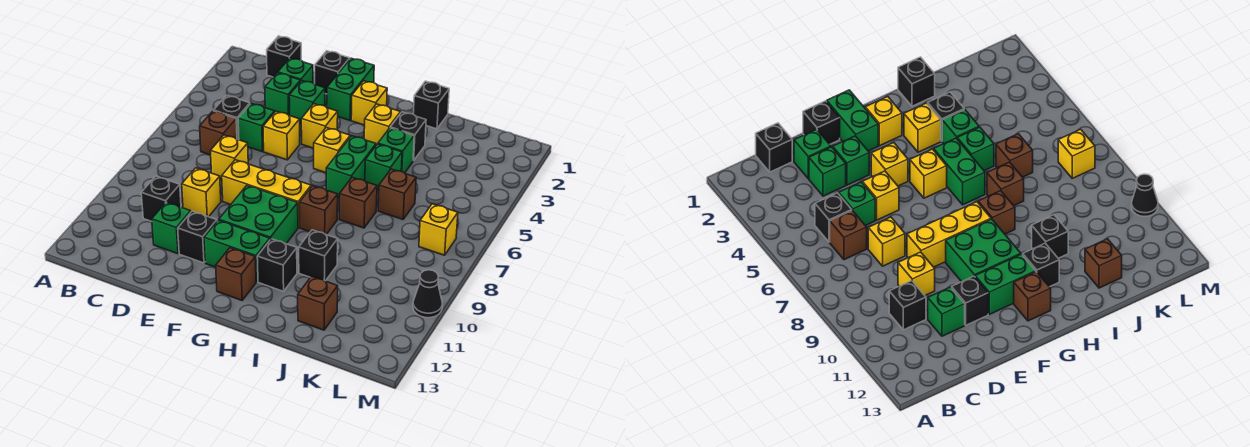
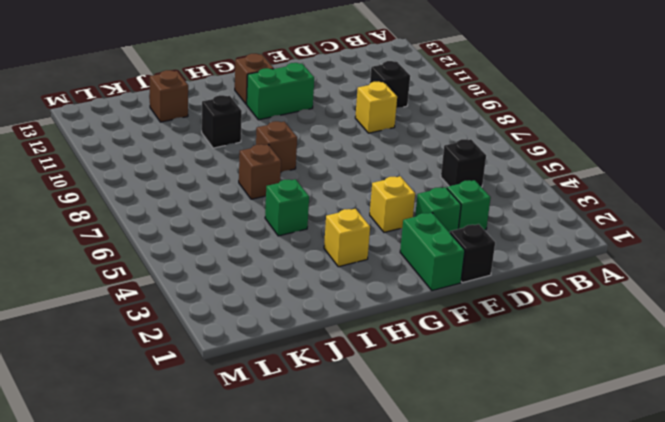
none -> black 1x1 brick [267,36,301,77]
none -> brown 1x1 brick [200,111,237,155]
none -> green 1x1 brick [278,58,313,83]
none -> green 1x1 brick [238,103,275,151]

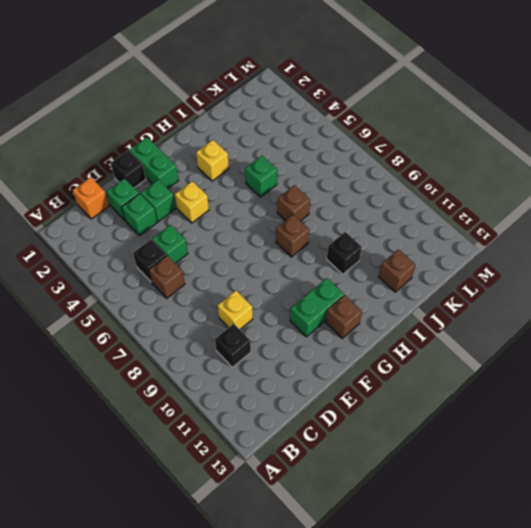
orange 1x1 brick [73,177,109,219] -> black 1x1 brick [267,36,301,77]
none -> yellow 1x1 brick [211,135,248,180]
none -> green 1x1 brick [152,202,191,254]
none -> yellow 1x1 brick [263,111,300,160]
none -> yellow 1x3 brick [222,160,311,228]

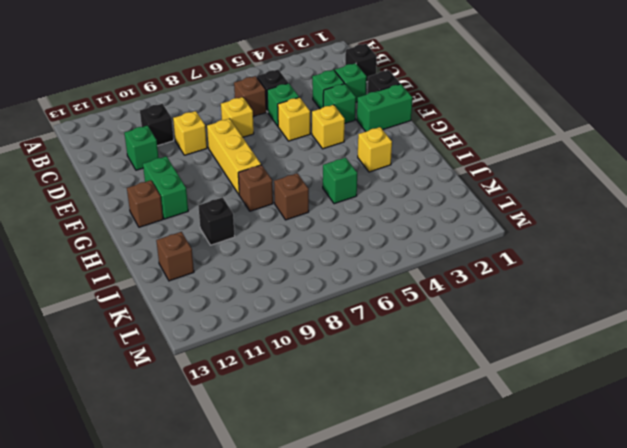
none -> black 1x1 brick [178,211,217,263]
none -> green 2x2 brick [219,185,298,244]
none -> yellow 1x1 brick [351,81,387,125]
none -> yellow 1x1 brick [314,128,350,173]

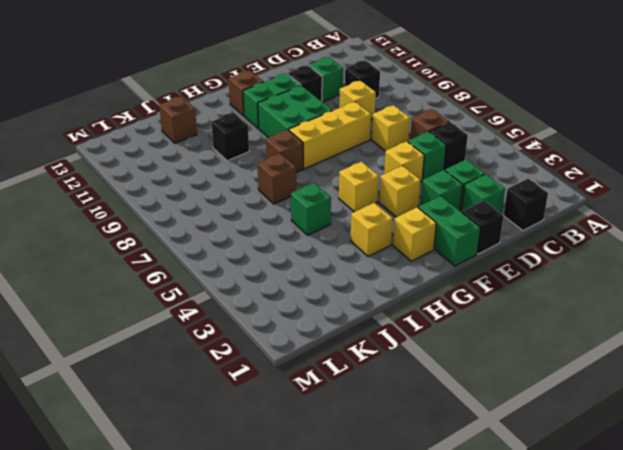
none -> green 1x2 brick [326,136,376,198]
none -> black 1x1 brick [257,239,297,291]
none -> black 1x1 brick [413,81,449,129]
none -> black 1x1 brick [390,112,426,160]

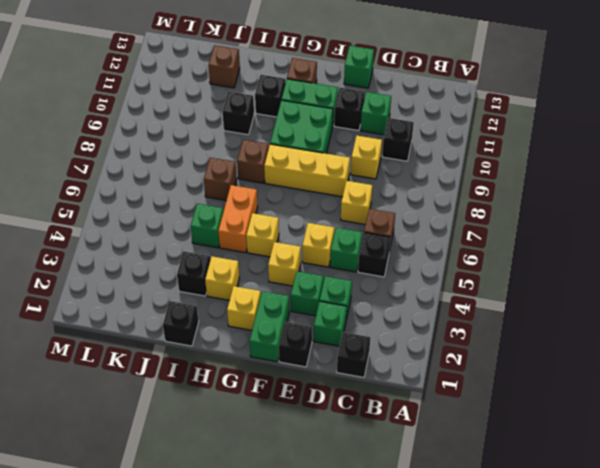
green 1x1 brick [344,46,374,88] -> green 1x1 brick moved to [378,128,414,173]
orange 1x2 brick [218,185,258,253] -> green 1x2 brick [326,136,376,198]
none -> brown 1x1 brick [378,169,416,219]
none -> yellow 1x1 brick [419,204,458,255]
none -> black 1x1 cone [413,270,442,318]

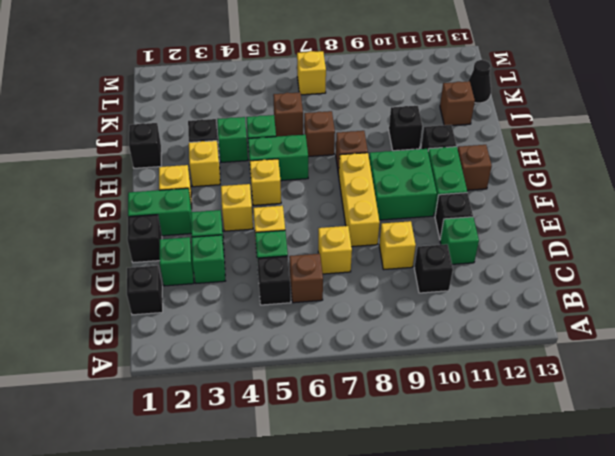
black 1x1 cone [468,60,491,103] -> black 1x1 cone moved to [413,270,442,318]

